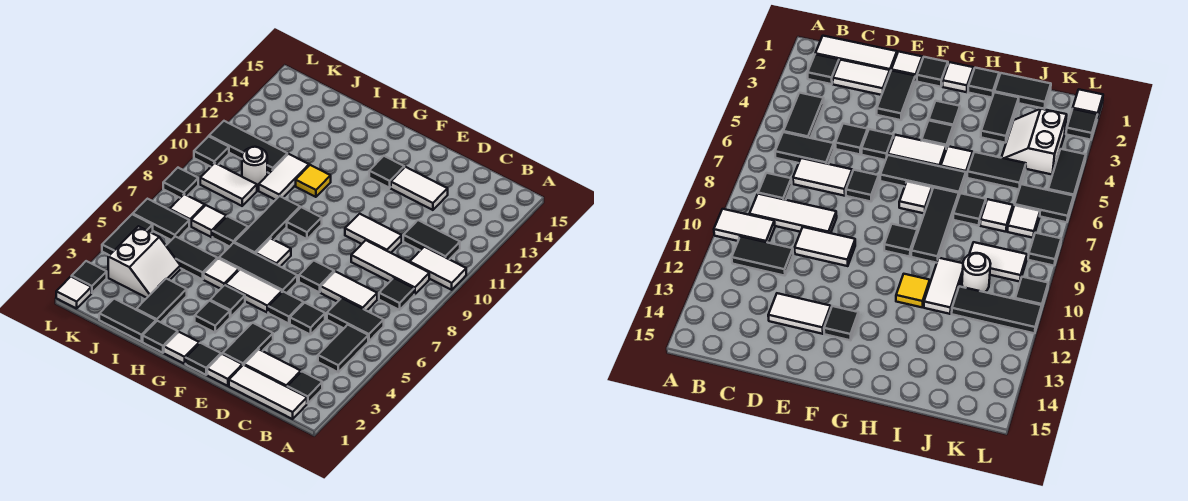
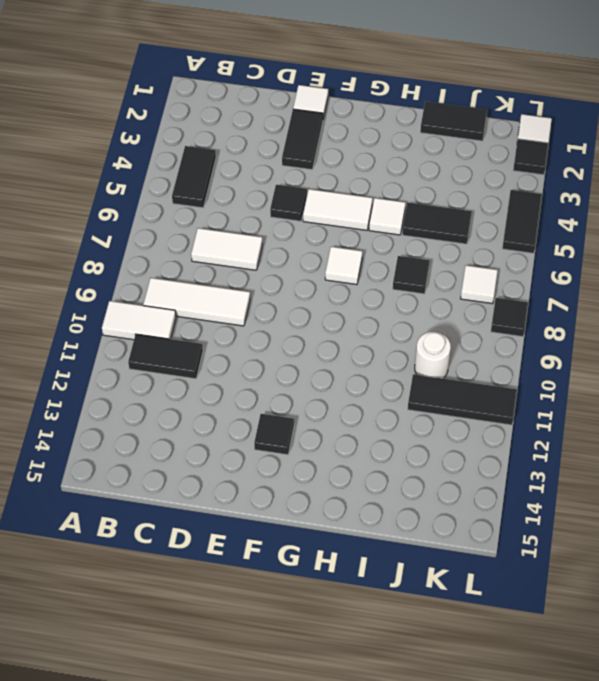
none -> white 1x3 tile [229,365,307,419]
none -> black 1x1 tile [287,372,322,404]
none -> black 1x2 tile [327,298,384,341]
none -> black 1x1 tile [379,278,414,310]

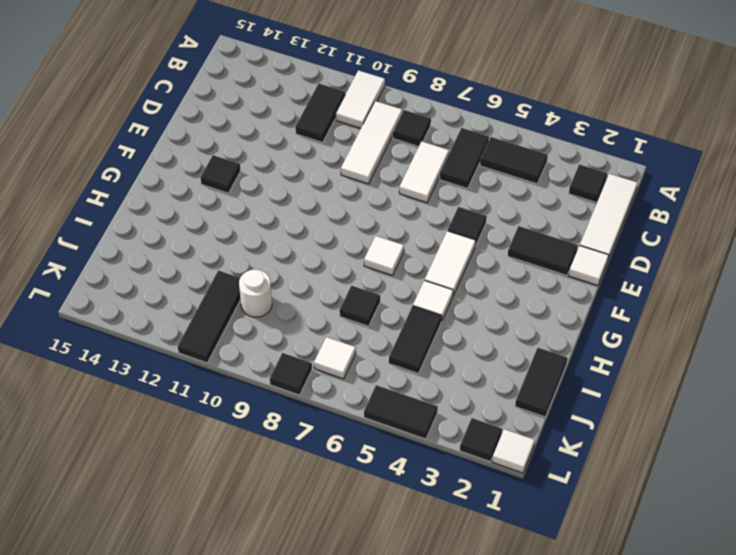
none -> white 1x2 tile [244,349,301,387]
none -> black 1x1 tile [290,303,325,335]
none -> white 1x2 tile [345,214,402,253]
none -> white 1x2 tile [391,167,448,210]

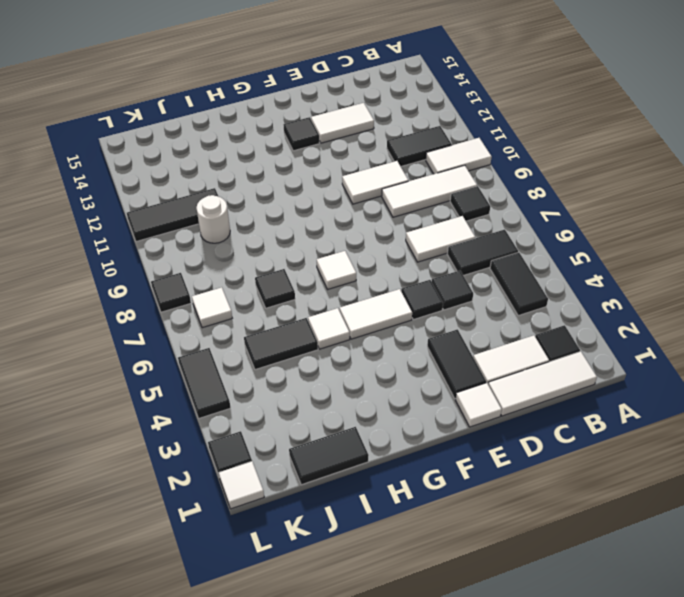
none -> black 1x1 tile [299,260,334,292]
none -> black 1x1 tile [186,343,221,375]
none -> black 1x3 tile [219,243,297,293]
none -> white 1x1 tile [164,332,199,364]

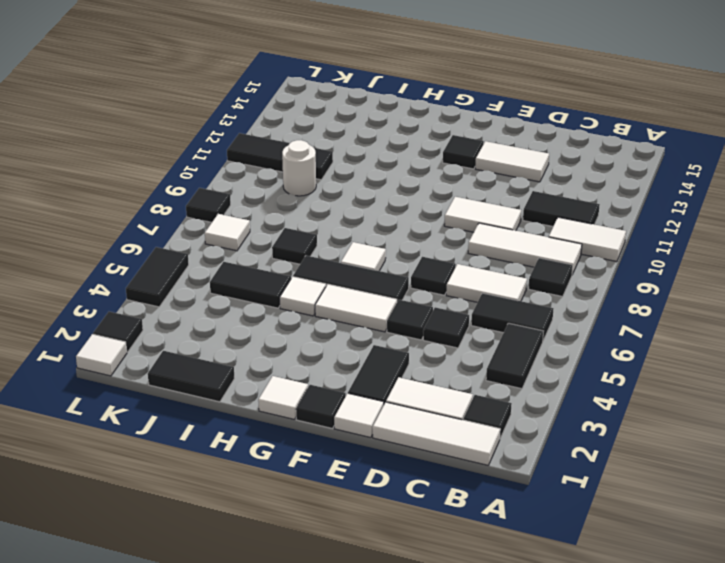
none -> black 1x1 tile [195,301,230,333]
none -> black 1x1 tile [210,285,245,317]
none -> black 1x1 tile [287,207,322,239]
none -> black 1x1 tile [143,321,178,353]

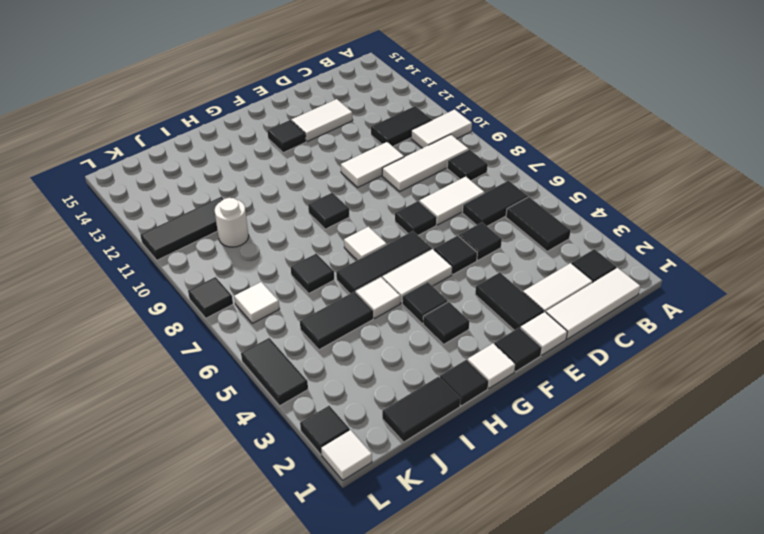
none -> black 1x3 tile [234,196,300,254]
none -> yellow 1x1 tile [296,165,331,197]
none -> black 1x2 tile [136,279,187,322]
none -> white 1x2 tile [259,154,309,200]

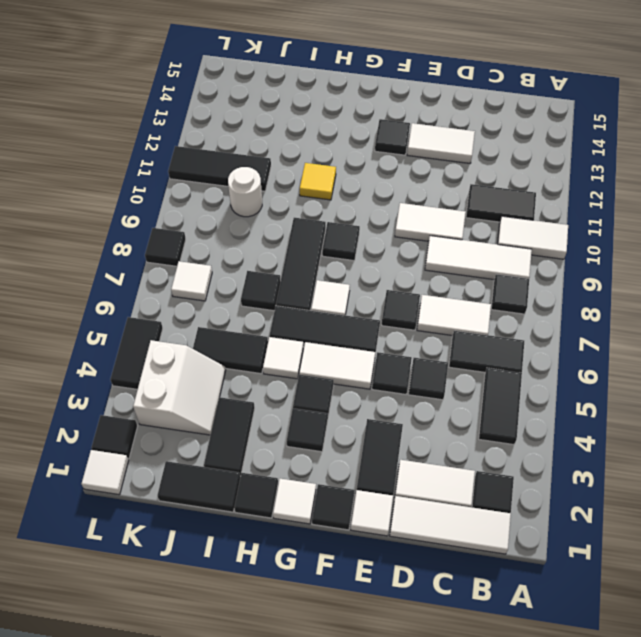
none -> white 1x2 tile [259,154,309,200]
none -> white 1x1 tile [191,205,226,237]
none -> white 1x2 tile [200,163,257,206]
none -> black 1x2 tile [133,199,189,240]

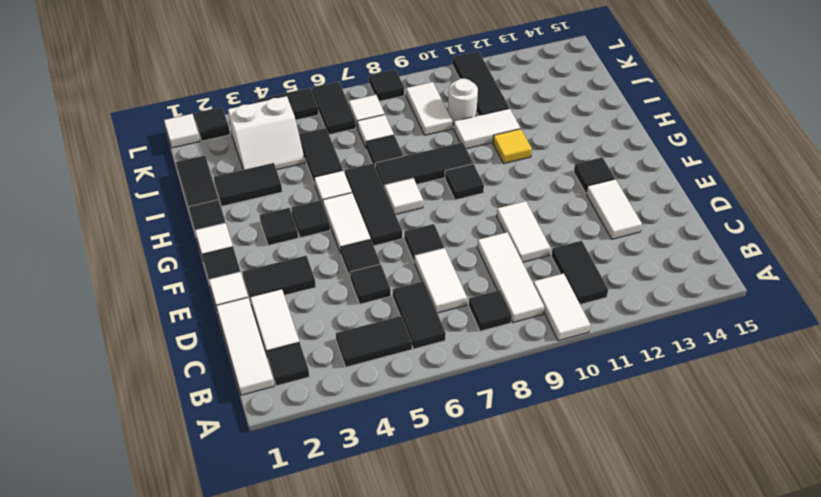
none -> black 1x1 tile [194,136,229,167]

